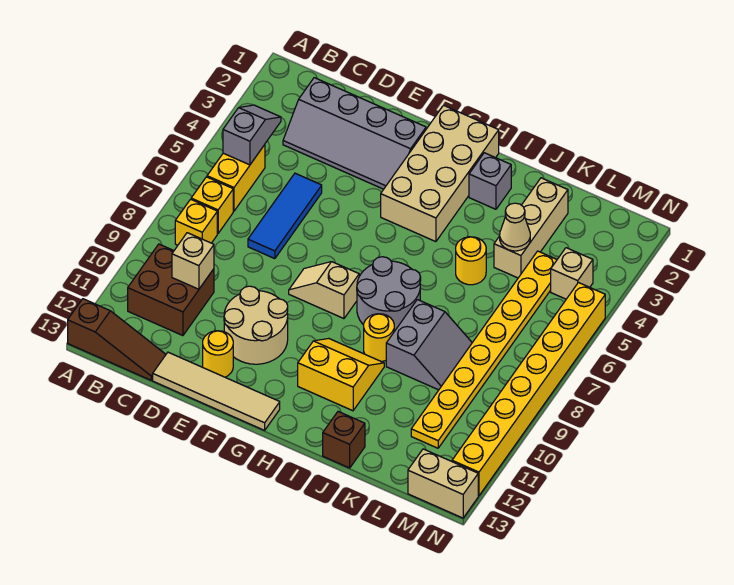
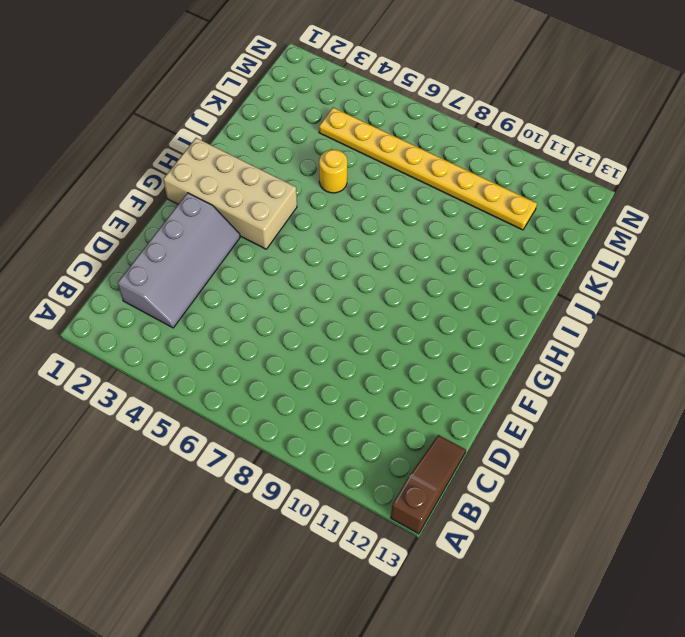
none -> yellow 1x2 brick [207,145,265,211]
none -> yellow 1x1 brick [191,177,233,233]
none -> yellow 1x1 brick [175,199,217,245]

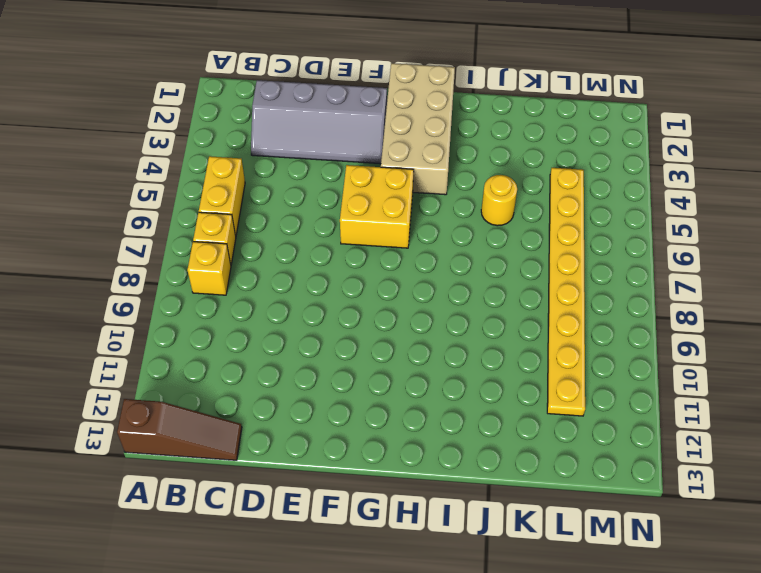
yellow 2x2 brick [340,165,414,248] -> none
none -> brown 2x2 brick [128,244,214,336]
none -> blue 1x3 tile [248,173,322,259]
none -> tan 1x4 tile [153,352,280,430]

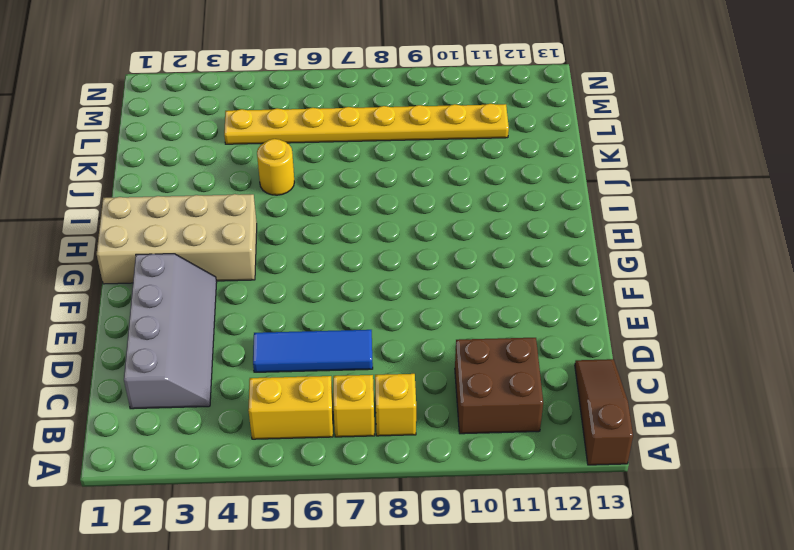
none -> tan 1x4 tile [153,352,280,430]
none -> tan 2x2 round brick [224,286,288,364]
none -> yellow 1x1 round brick [203,331,233,377]

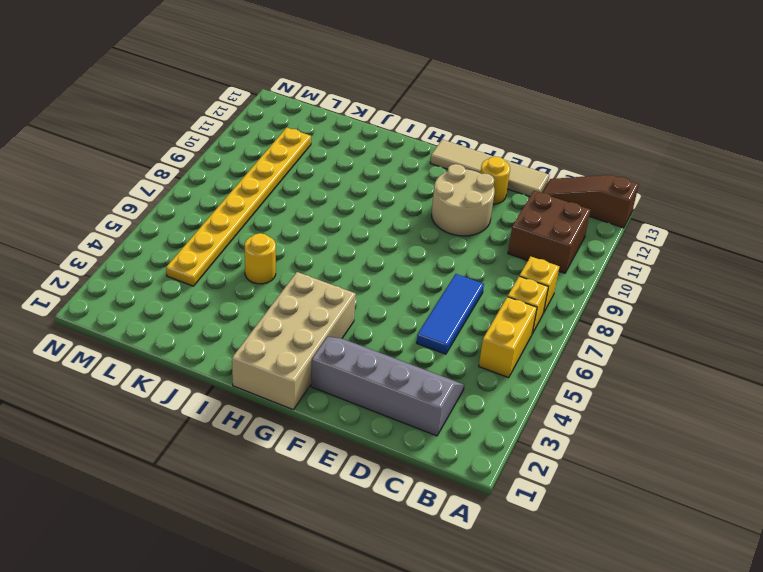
none -> tan 1x2 slope [289,262,359,319]
none -> grey 2x2 round brick [357,257,421,331]
none -> yellow 2x2 slope [298,338,384,411]

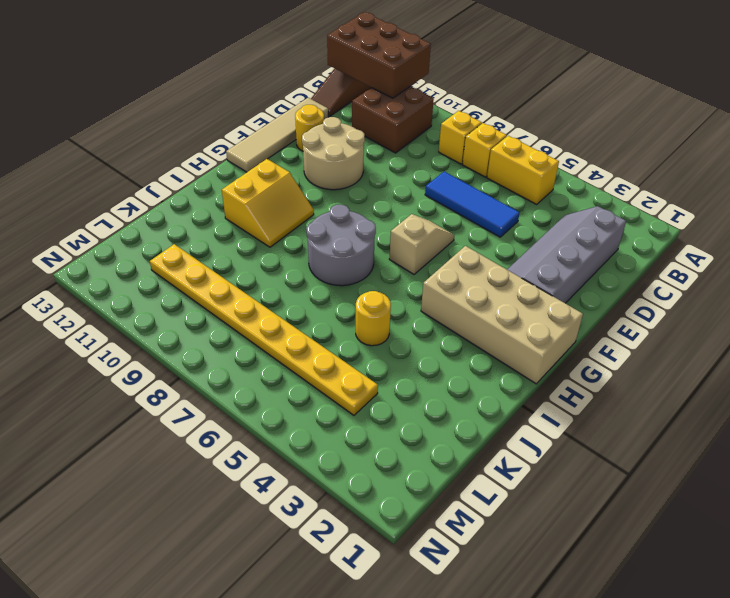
brown 2x3 brick [327,12,431,98] -> none
tan 1x2 slope [389,214,454,274] -> tan 1x2 slope moved to [289,262,359,319]
none -> grey 1x1 brick [469,153,511,209]
none -> yellow 1x1 round brick [364,314,394,362]
none -> grey 2x2 slope [386,300,472,390]

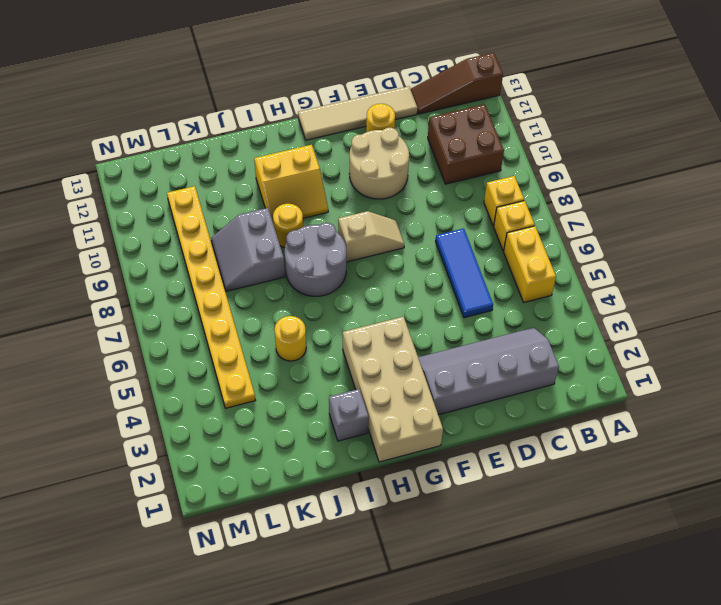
none -> brown 1x1 brick [323,412,365,468]
none -> tan 1x3 brick [494,178,568,278]
none -> tan 1x1 brick [551,248,593,299]

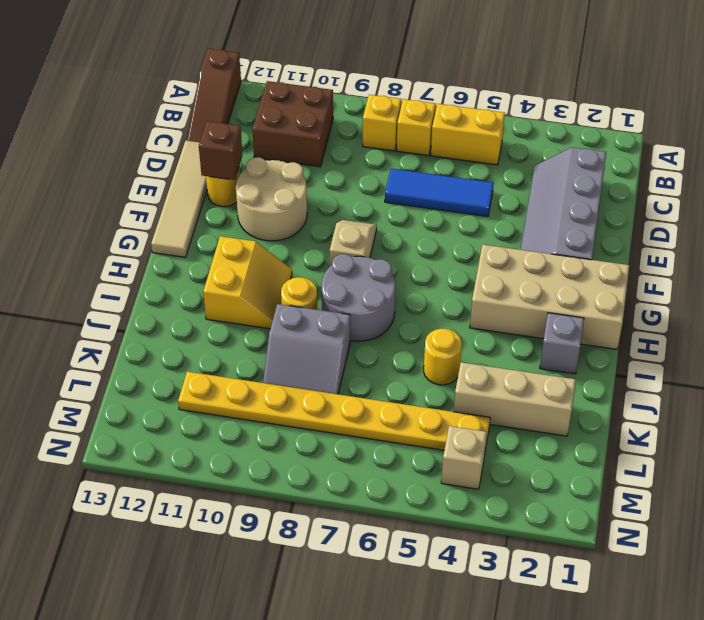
brown 1x1 brick [199,121,243,180] -> brown 1x1 brick moved to [323,412,365,468]
none -> tan 1x2 brick [408,449,478,518]
none -> yellow 1x8 brick [452,283,605,496]
none -> grey 1x2 slope [223,105,281,165]

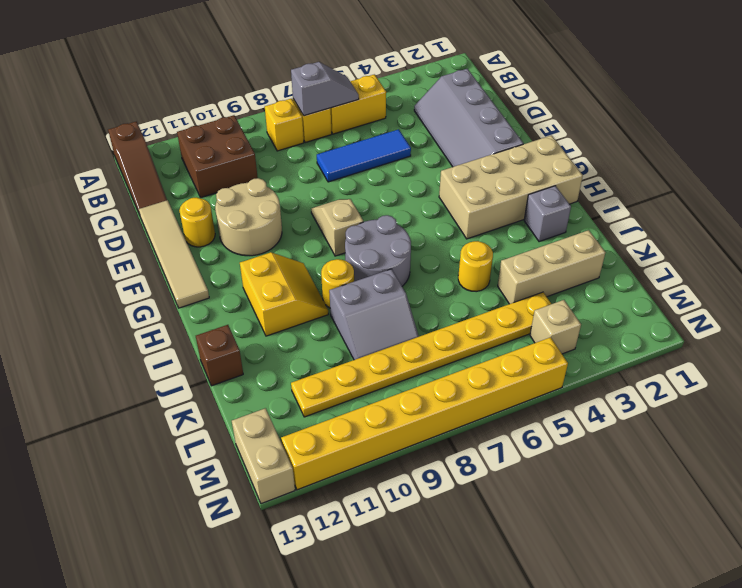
grey 1x2 slope [291,62,359,116] -> grey 1x2 slope moved to [223,105,281,165]
none -> tan 1x1 brick [172,233,214,289]
none -> tan 1x1 cone [500,203,530,251]

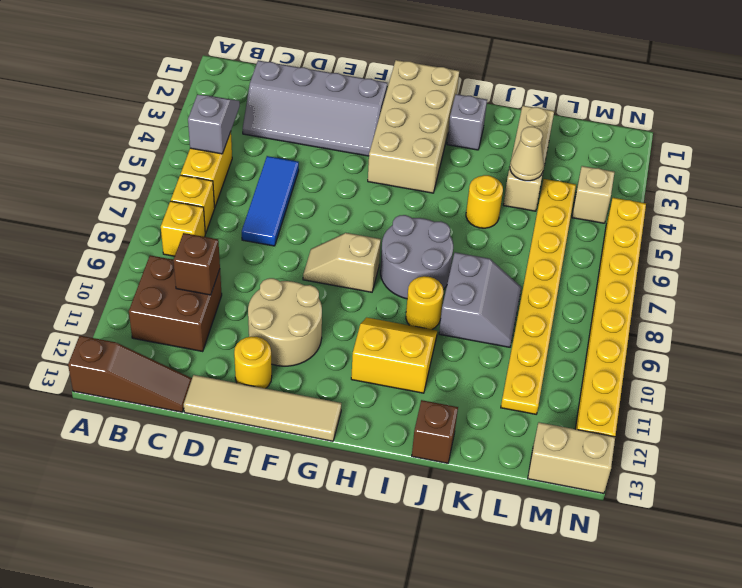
brown 1x1 brick [173,233,220,295] -> tan 1x1 brick [172,233,214,289]

